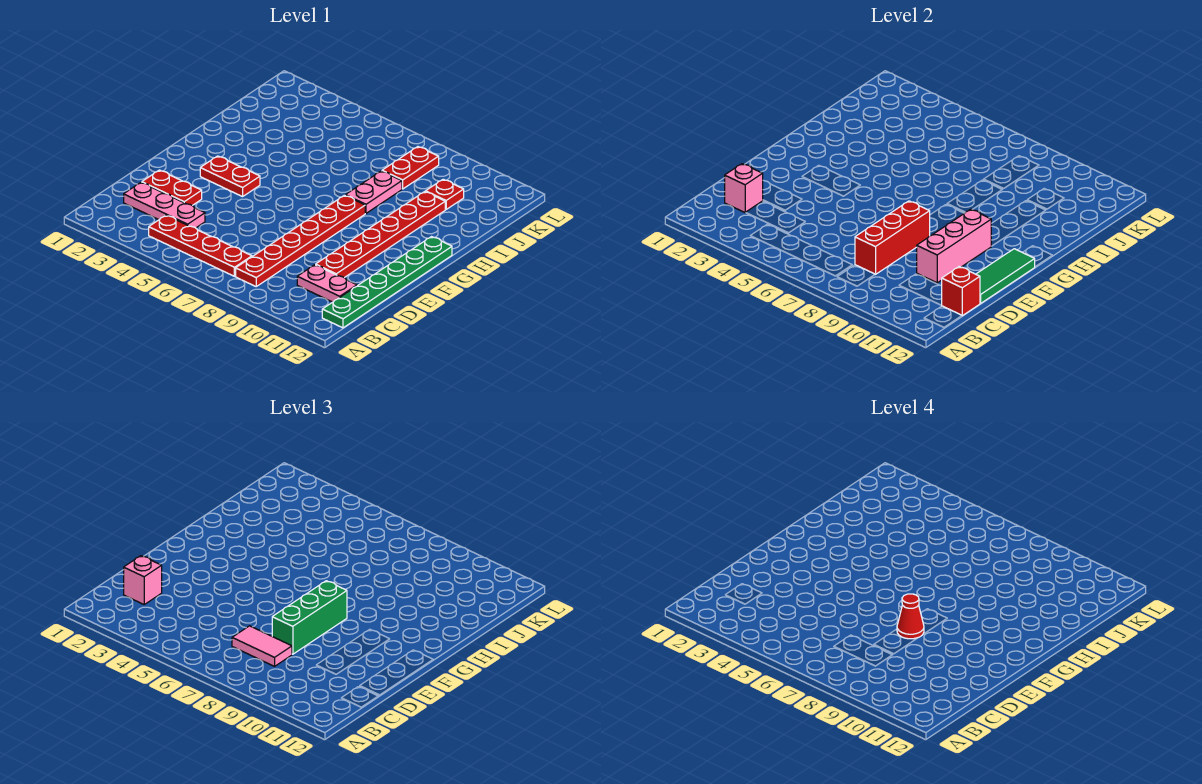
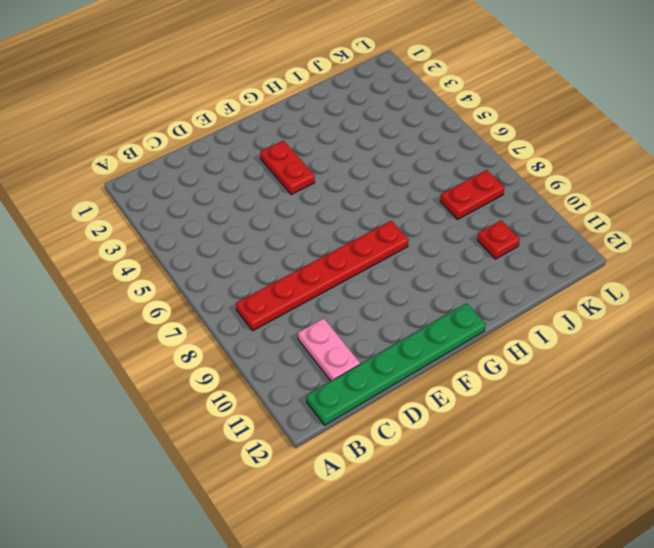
none -> red 1x4 plate [149,215,252,276]
none -> pink 1x3 plate [124,183,205,228]
none -> red 1x2 plate [142,170,202,205]

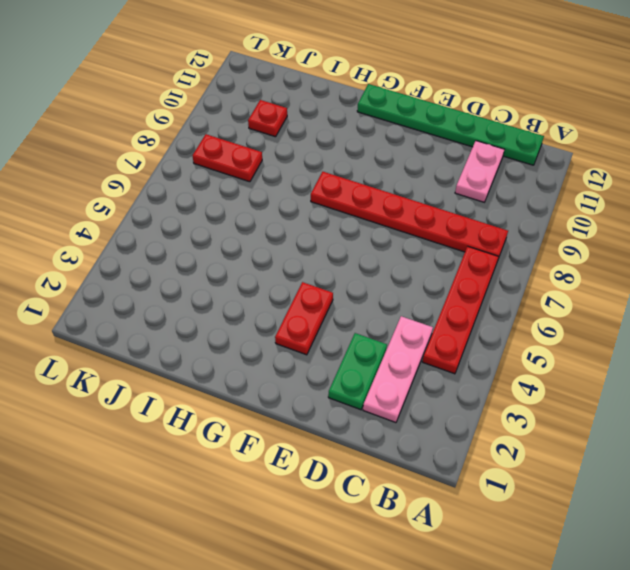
green 1x2 plate [328,333,387,410] -> red 1x2 plate [142,170,202,205]
none -> red 1x6 plate [316,192,445,278]
none -> pink 1x2 plate [345,171,402,213]
none -> pink 1x1 brick [725,164,763,212]

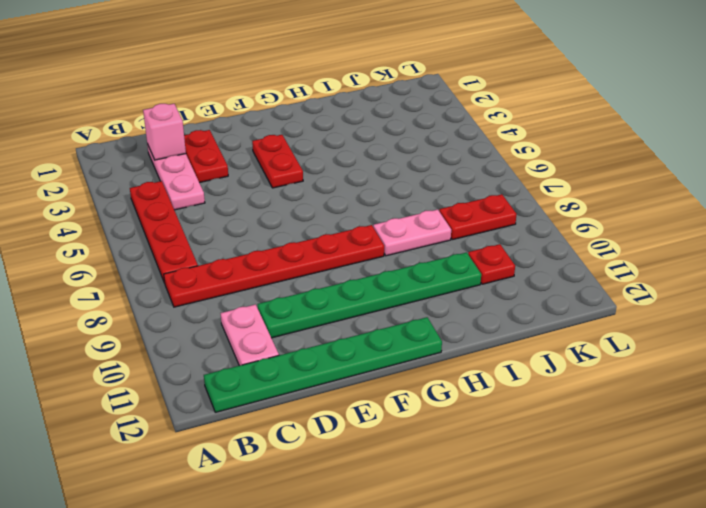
green 1x6 plate [258,252,481,338] -> red 1x6 plate [316,192,445,278]
none -> red 1x3 brick [855,201,930,274]
none -> red 1x1 brick [941,267,980,316]
none -> pink 1x3 brick [917,209,991,283]

